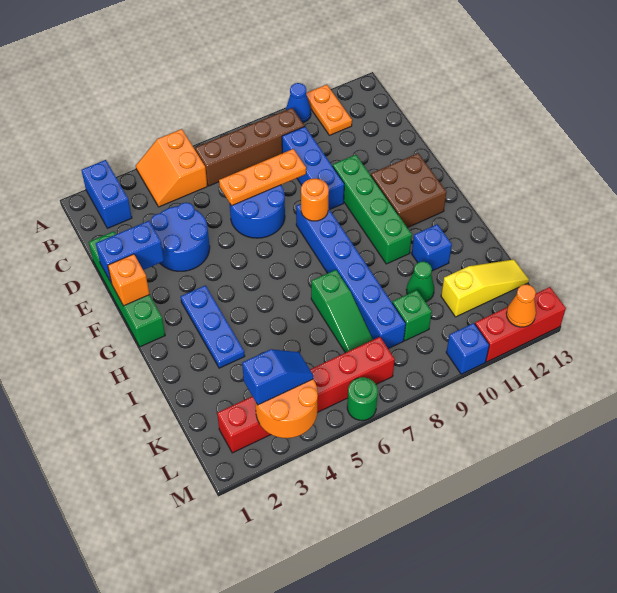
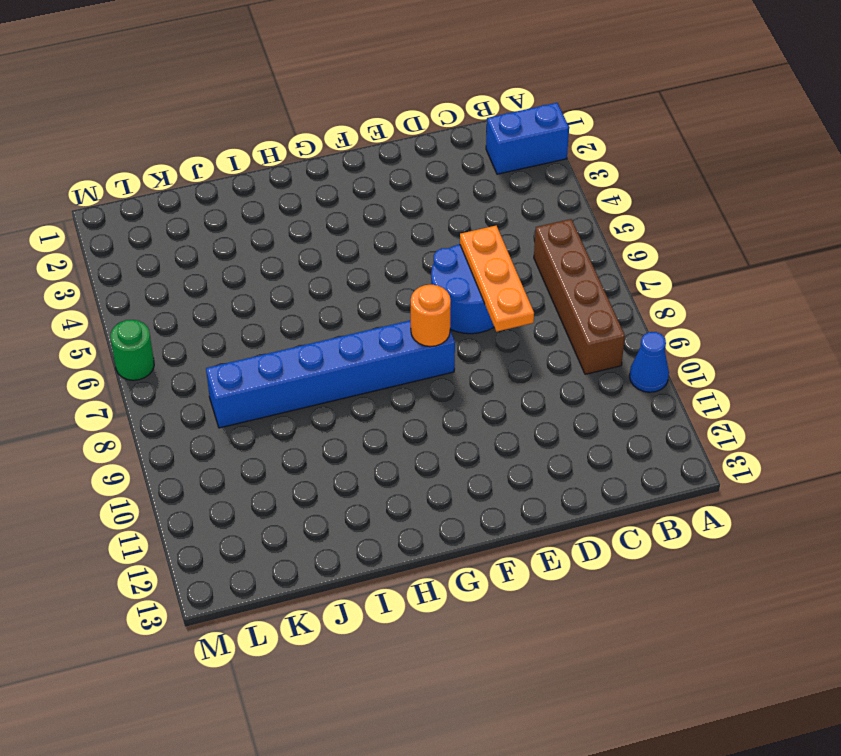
none -> orange 2x2 slope [136,129,207,207]
none -> orange 1x2 plate [306,85,352,135]
none -> blue 1x3 brick [282,127,344,209]

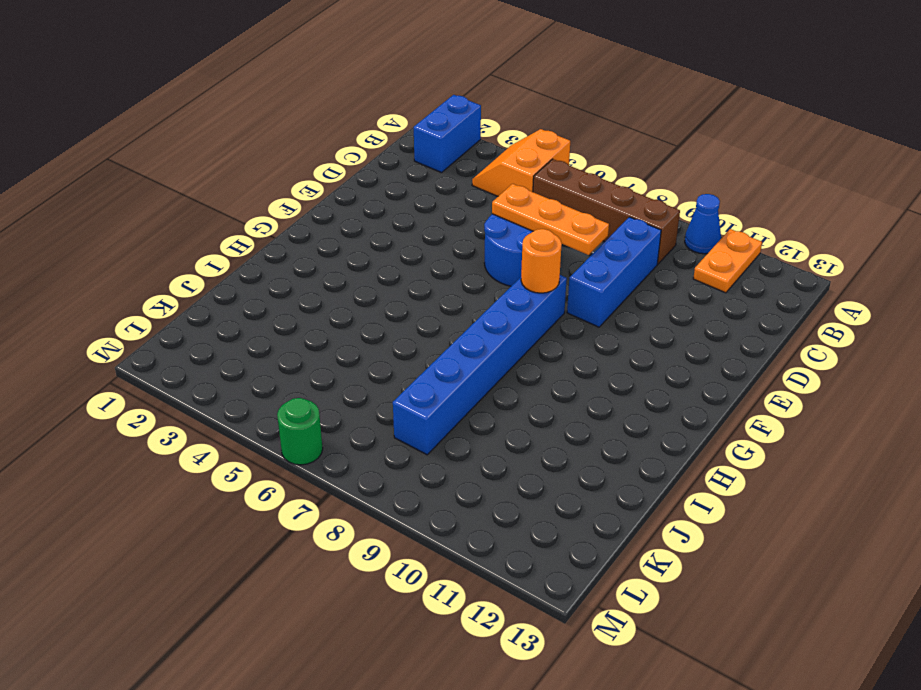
none -> green 1x4 brick [89,231,165,347]
none -> blue 2x2 round brick [151,203,210,271]
none -> green 1x4 brick [333,155,412,264]

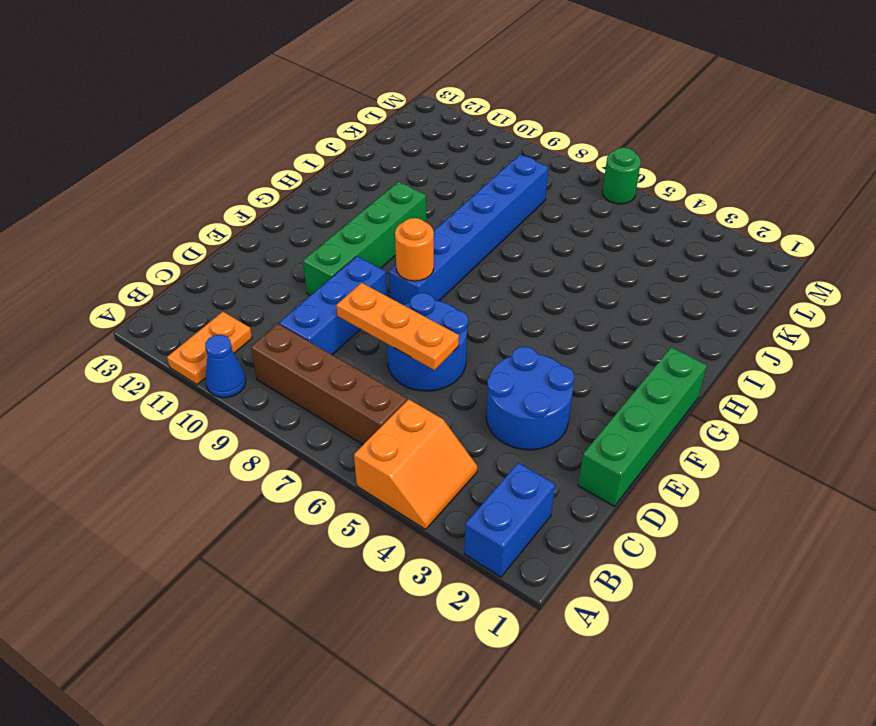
none -> brown 2x2 brick [371,153,446,228]
none -> blue 1x3 plate [181,285,245,368]
none -> green 1x3 slope [311,270,373,353]

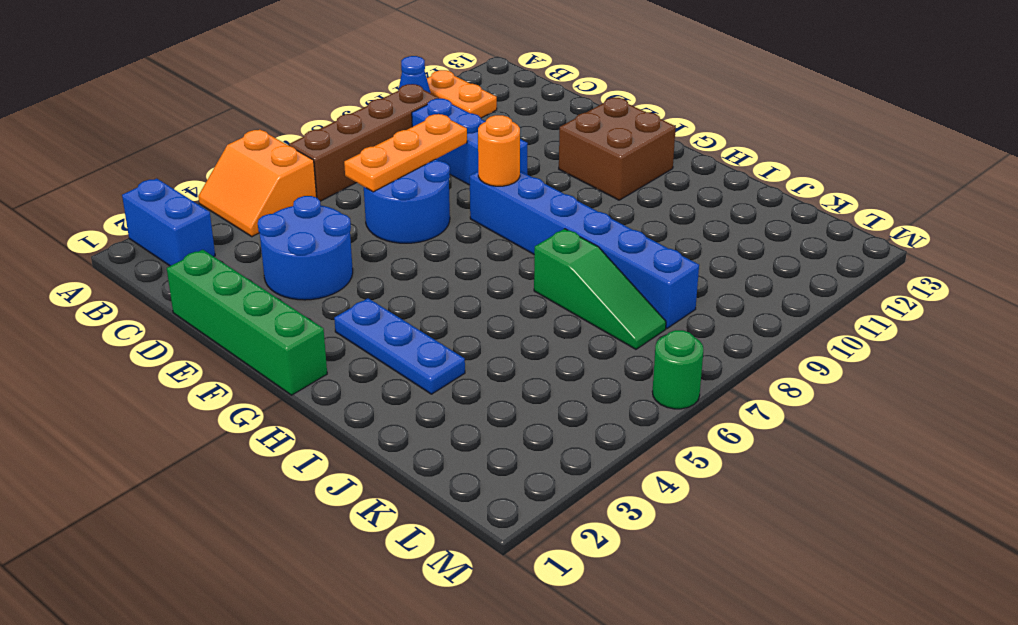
none -> green 1x4 brick [333,155,412,264]
none -> blue 1x1 brick [412,224,452,271]
none -> green 1x1 cone [406,261,434,302]

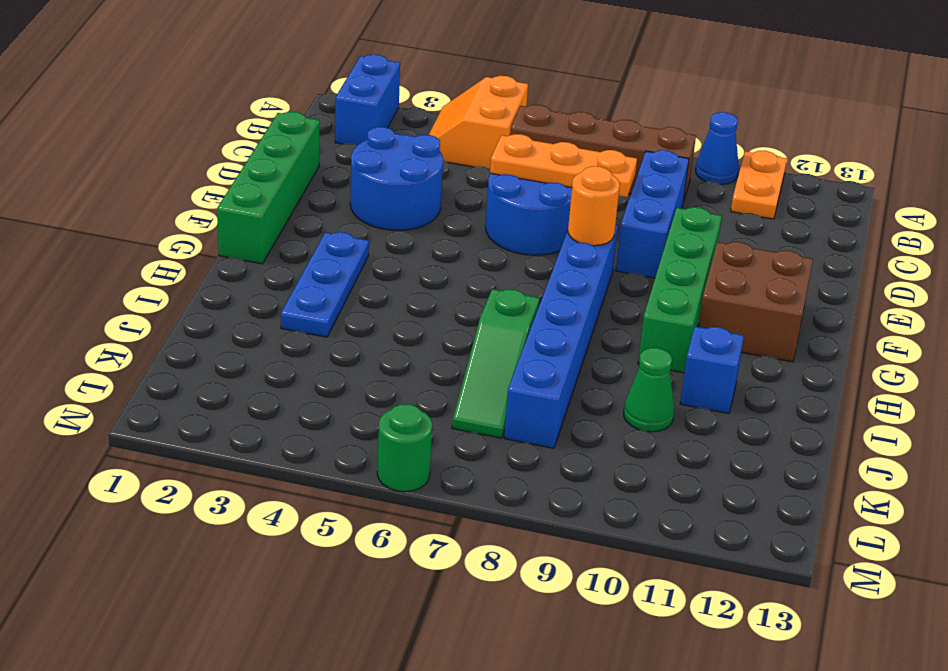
none -> green 1x1 brick [392,290,432,341]
none -> yellow 1x3 slope [441,259,529,317]
none -> red 1x6 brick [217,337,395,453]

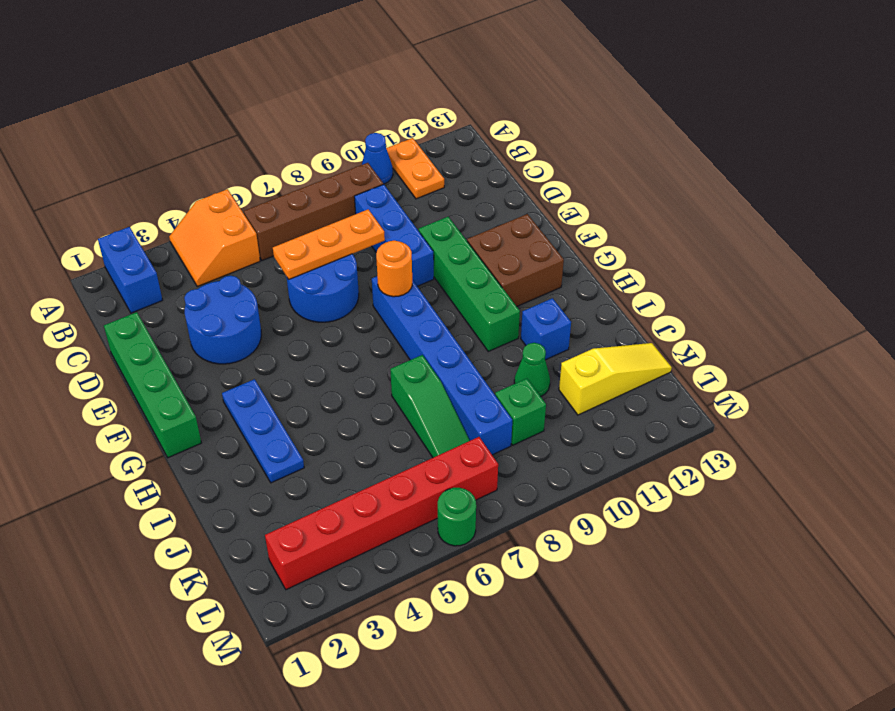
none -> blue 1x1 brick [446,323,489,374]
none -> red 1x3 brick [475,287,566,362]
none -> blue 1x2 brick [96,221,164,282]

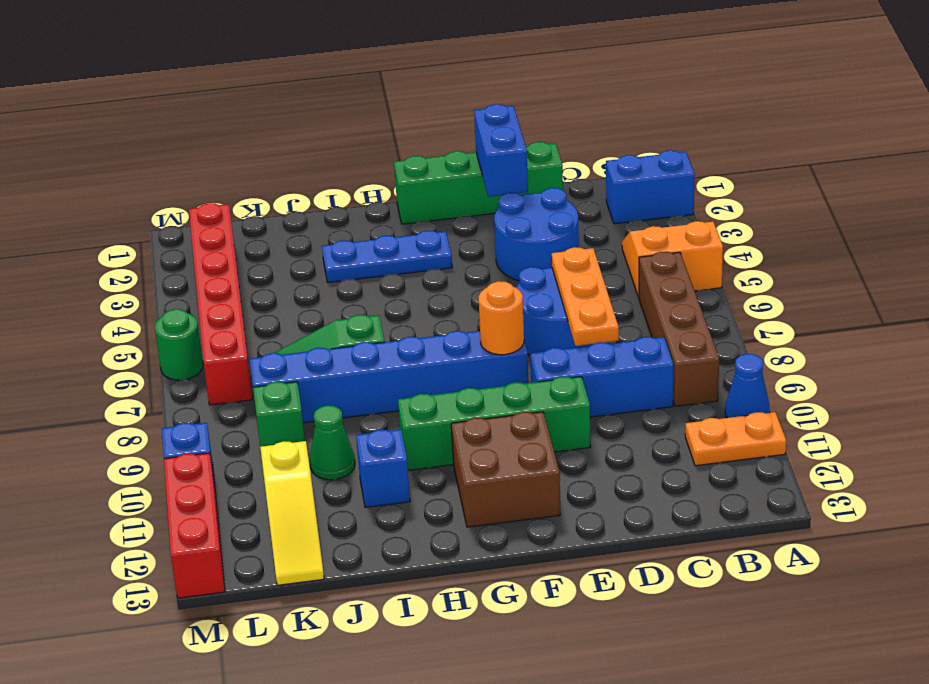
none -> orange 1x1 brick [108,254,149,306]
none -> orange 2x2 round brick [255,379,318,438]
none -> orange 1x1 cone [506,284,536,327]

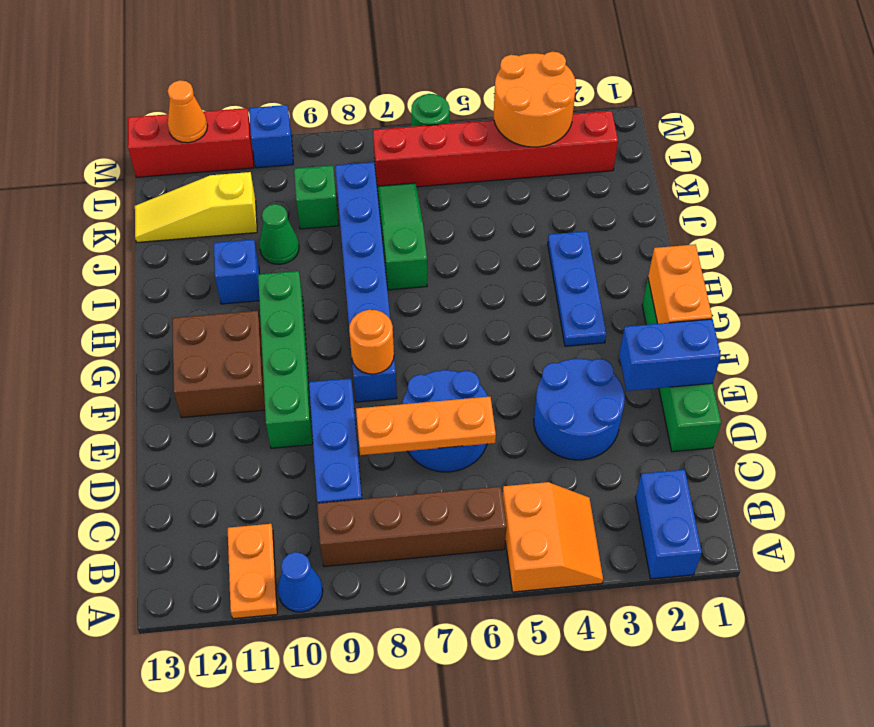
orange 1x2 brick [648,244,712,324] -> orange 1x1 brick [108,254,149,306]
none -> blue 1x2 slope [242,349,313,405]

